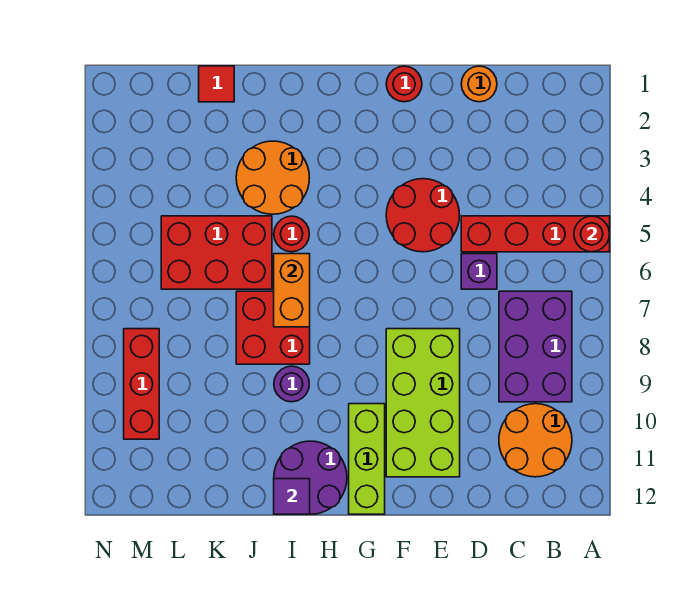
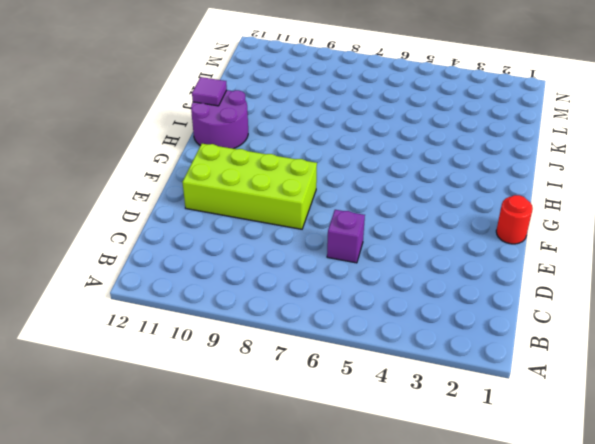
none -> red 1x4 brick [461,216,610,252]
none -> purple 2x3 brick [499,291,572,402]
none -> orange 2x2 round brick [499,404,572,477]

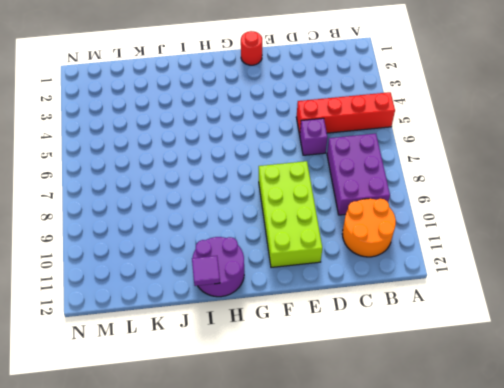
none -> orange 1x1 round brick [461,66,497,102]
none -> red 2x2 round brick [386,179,460,252]
none -> lime 1x3 brick [349,404,385,514]

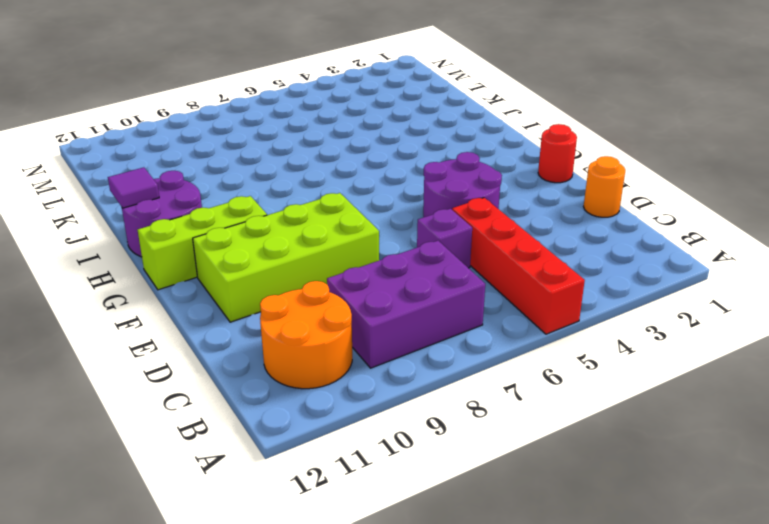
purple 2x2 round brick [423,152,502,217] -> red 2x2 round brick [386,179,460,252]
none -> orange 2x2 round brick [236,141,309,214]
none -> red 1x1 round brick [274,216,309,252]
none -> red 2x2 brick [236,291,310,364]

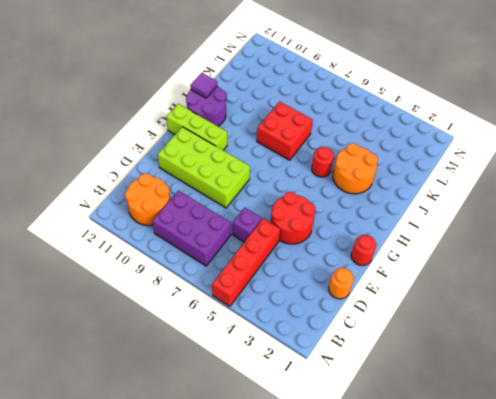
none -> purple 1x1 round brick [274,366,309,402]
none -> red 2x3 brick [161,216,272,289]
none -> red 1x1 tile [199,66,234,102]

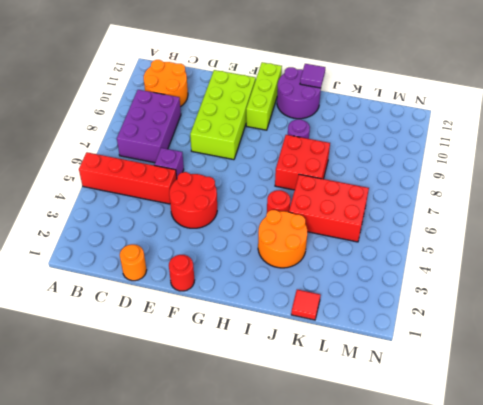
none -> red 1x3 brick [124,329,159,439]
none -> red 1x1 round brick [574,216,610,252]
none -> orange 1x2 brick [274,254,310,327]

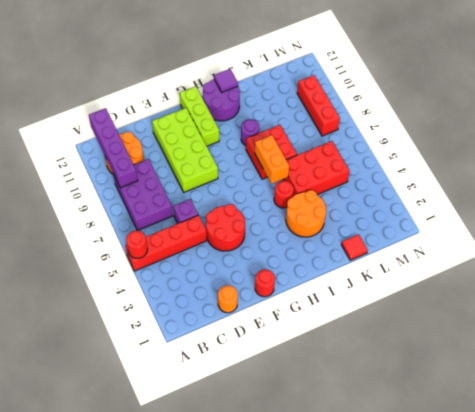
purple 1x4 brick [89,108,138,188] -> none

